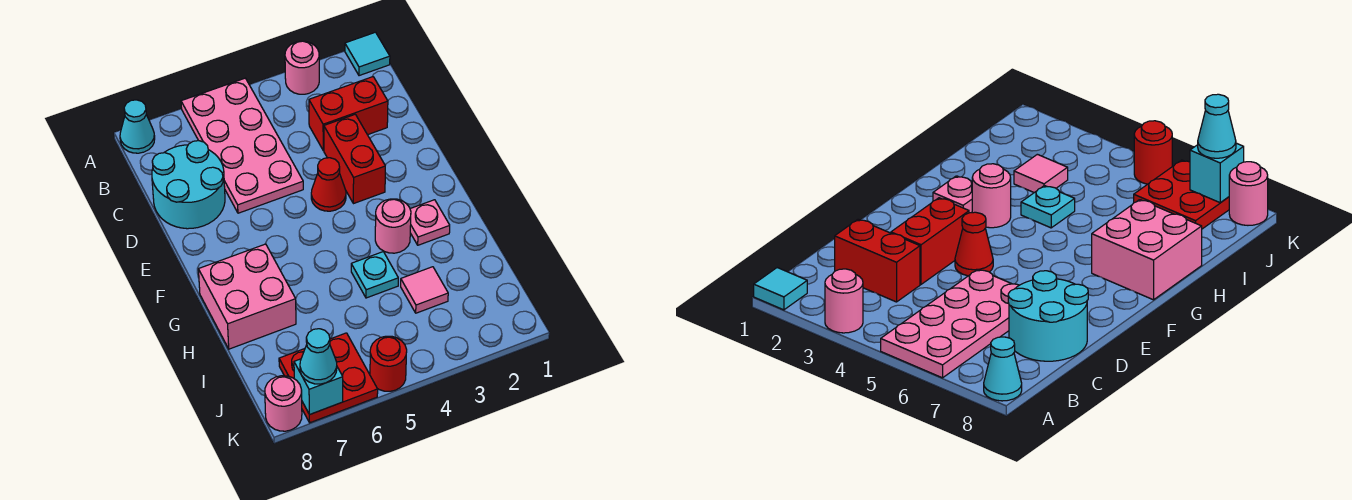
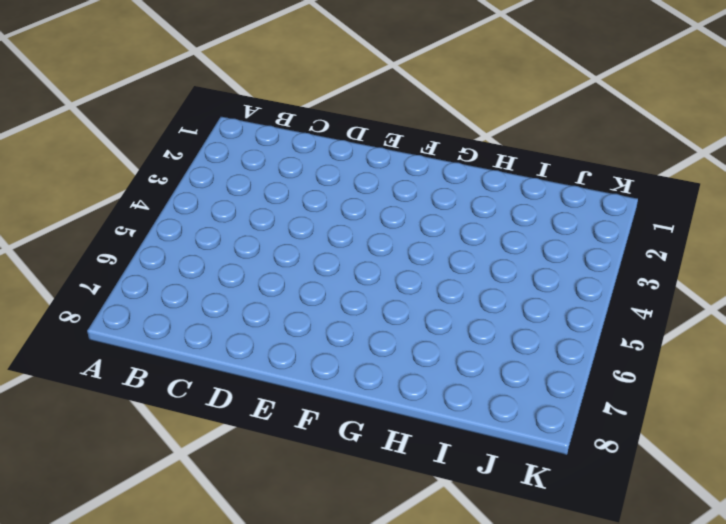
none -> cyan 1x1 tile [345,32,390,76]
none -> pink 1x1 round brick [285,41,319,94]
none -> pink 2x4 plate [181,78,303,213]

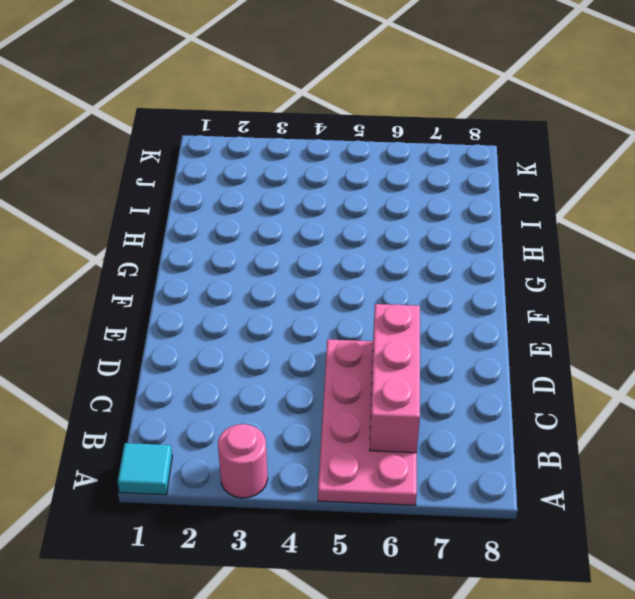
pink 1x3 brick [370,304,420,453] -> none
none -> cyan 1x1 cone [120,100,155,153]
none -> red 1x2 brick [309,77,388,151]
none -> cyan 2x2 round brick [152,141,225,229]

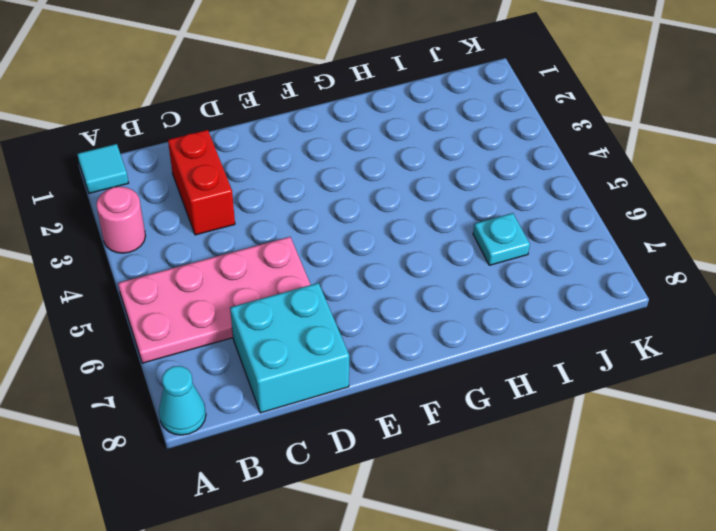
cyan 2x2 brick [230,283,349,413] -> cyan 2x2 round brick [152,141,225,229]
cyan 1x1 plate [473,213,530,265] -> cyan 1x1 plate moved to [351,252,398,298]
none -> red 1x2 brick [324,114,385,204]
none -> red 1x1 cone [311,158,346,211]
none -> pink 1x1 plate [410,200,450,245]

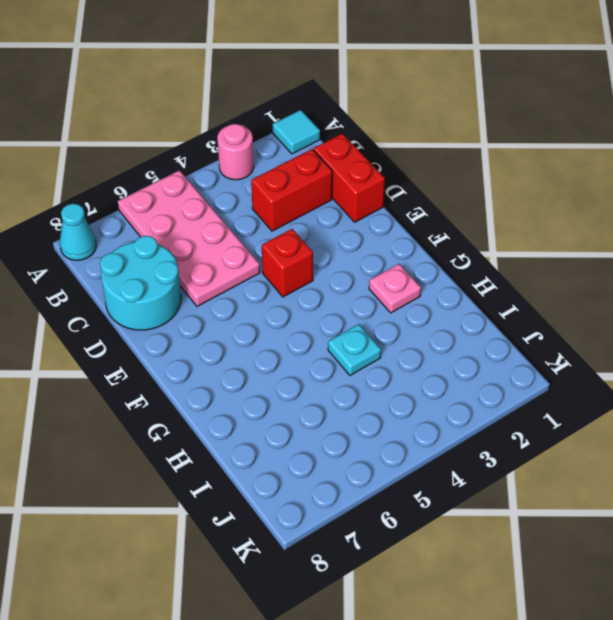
red 1x2 brick [313,134,385,222] -> red 1x2 brick moved to [324,114,385,204]
red 1x1 brick [262,229,313,297] -> red 1x1 cone [311,158,346,211]
none -> pink 1x1 round brick [375,199,411,253]
none -> pink 2x2 brick [198,244,296,349]
none -> pink 1x1 tile [401,267,448,313]

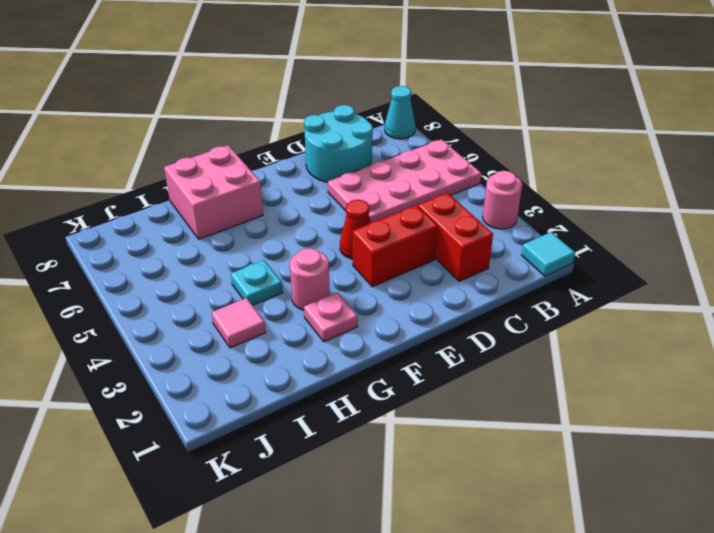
none -> red 2x2 plate [279,333,378,423]
none -> red 1x1 round brick [370,336,407,391]
none -> pink 1x1 round brick [265,376,302,431]

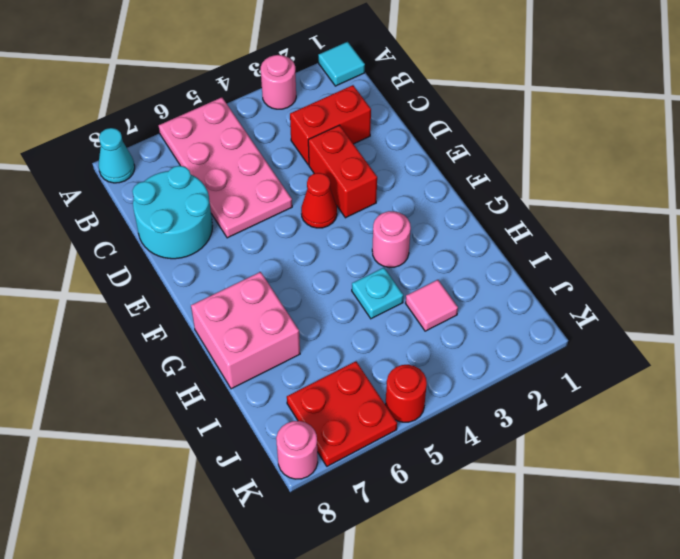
none -> pink 1x1 plate [410,200,450,245]
none -> cyan 1x1 brick [294,359,343,415]
none -> cyan 1x1 cone [300,329,337,384]

